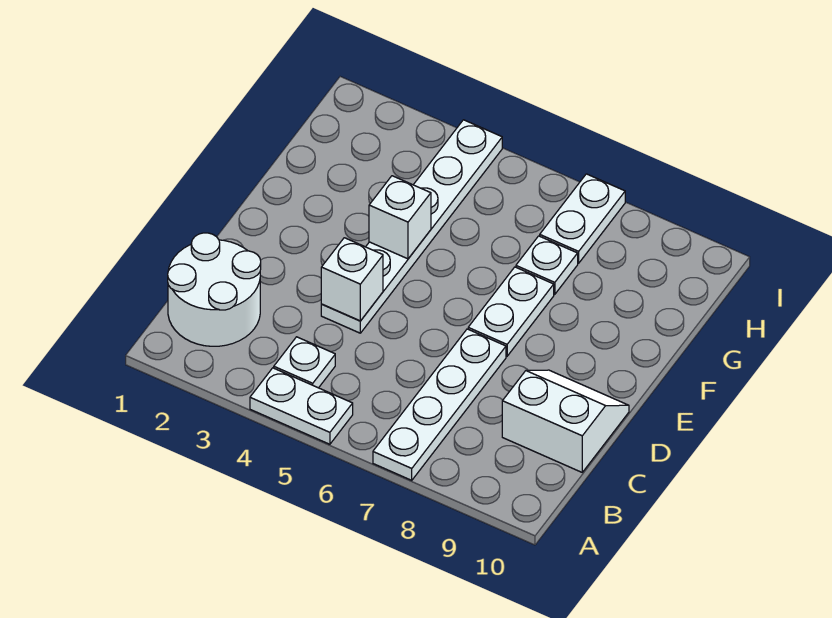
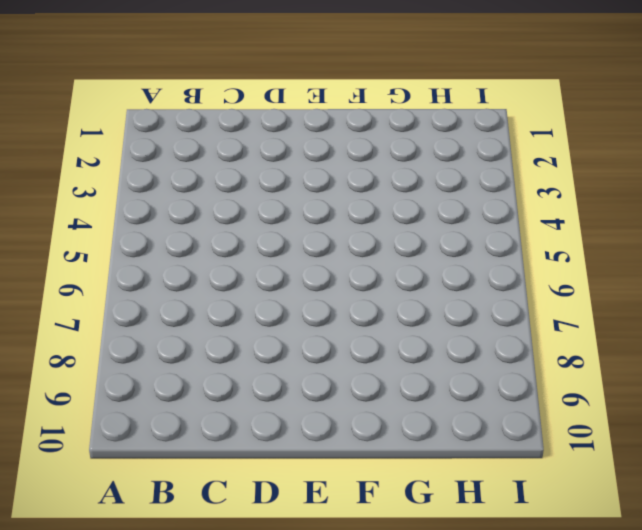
none -> white 1x2 plate [250,368,353,444]
none -> white 1x4 plate [373,329,506,480]

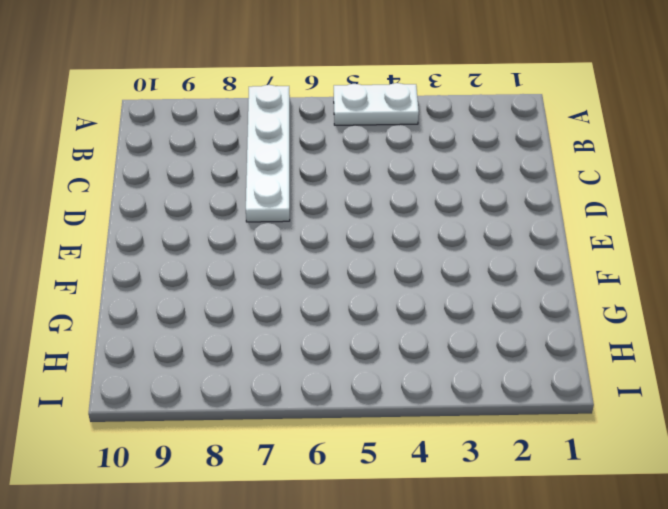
none -> white 2x2 round brick [168,233,261,346]
none -> white 1x1 plate [274,337,335,388]

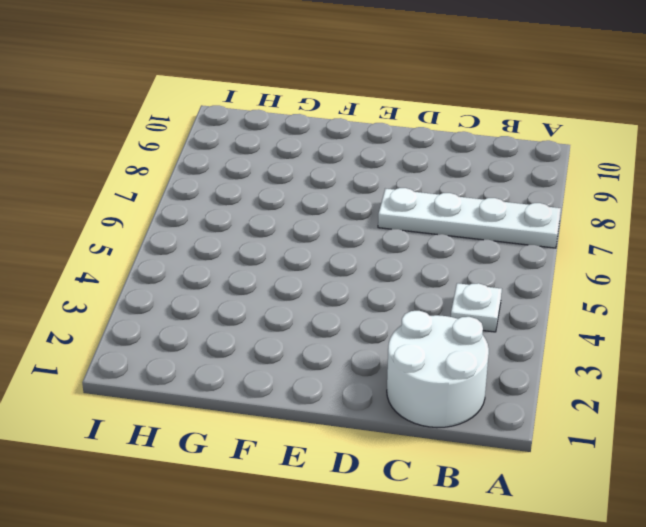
none -> white 1x2 plate [250,368,353,444]
none -> white 2x2 slope [502,370,629,472]

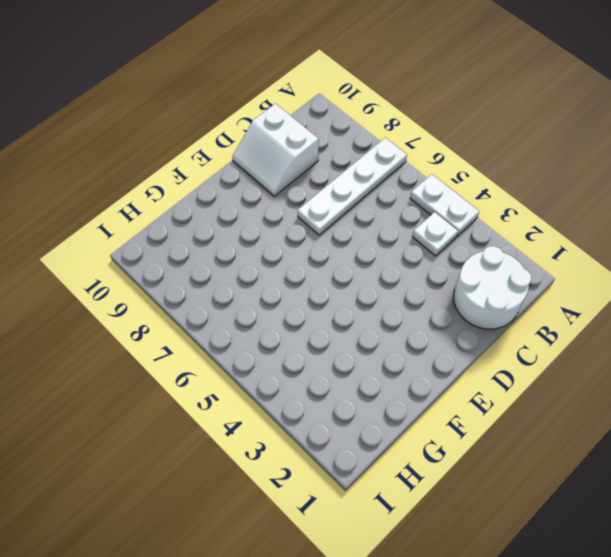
none -> white 1x6 plate [321,120,502,333]
none -> white 1x2 plate [468,267,554,356]

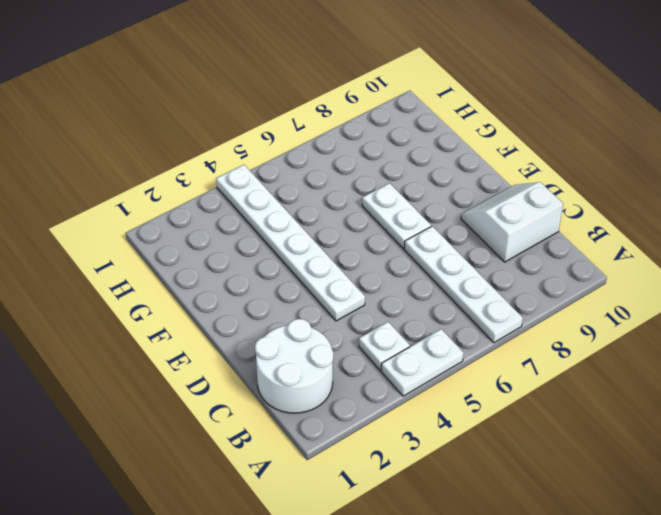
none -> white 1x1 plate [516,236,578,294]
none -> white 1x2 plate [540,174,625,263]

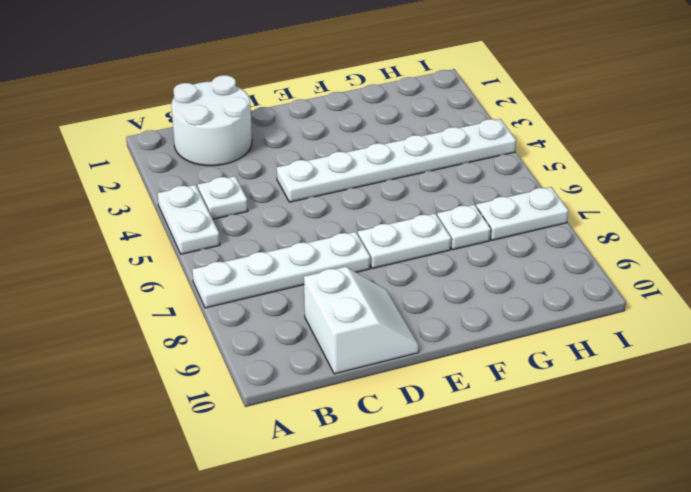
none -> white 1x1 brick [321,238,383,321]
none -> white 1x1 brick [369,176,431,259]

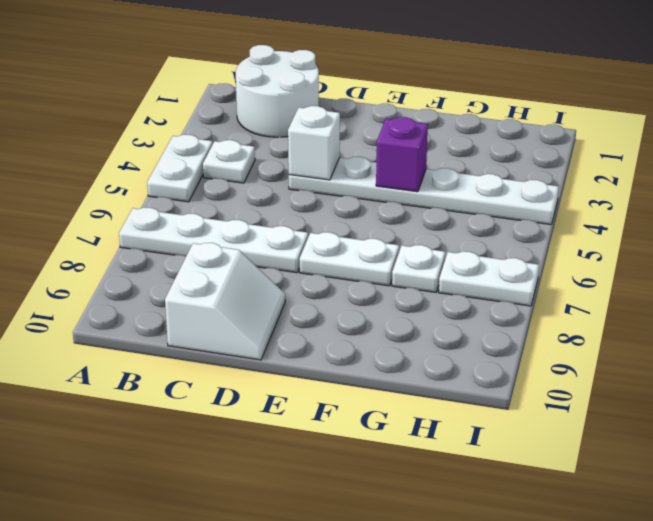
purple 1x1 brick [376,117,428,192] -> white 1x1 brick [369,176,431,259]

